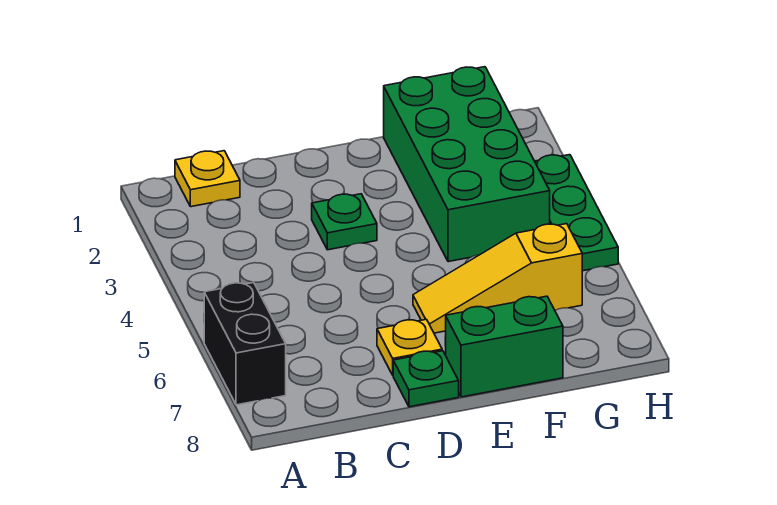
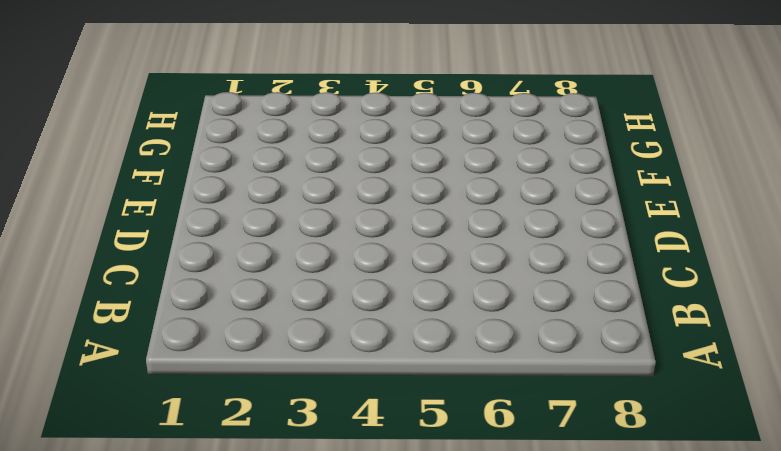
none -> black 1x2 brick [204,282,286,405]
none -> yellow 1x1 plate [175,151,240,207]

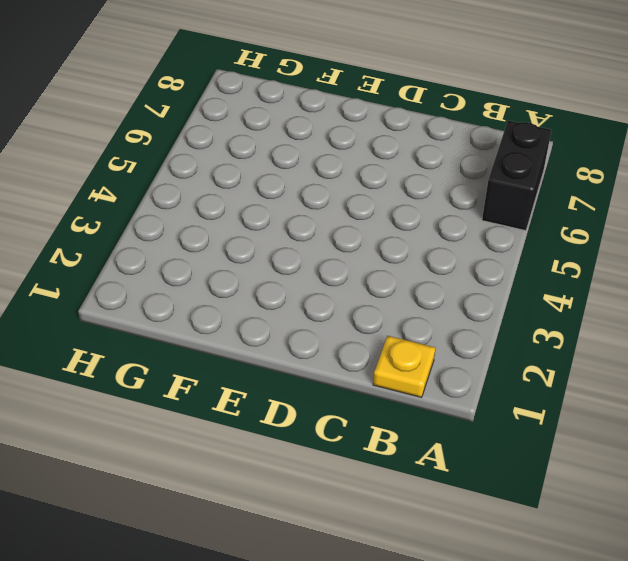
none -> green 1x1 plate [312,194,377,250]
none -> yellow 1x1 plate [377,319,442,375]

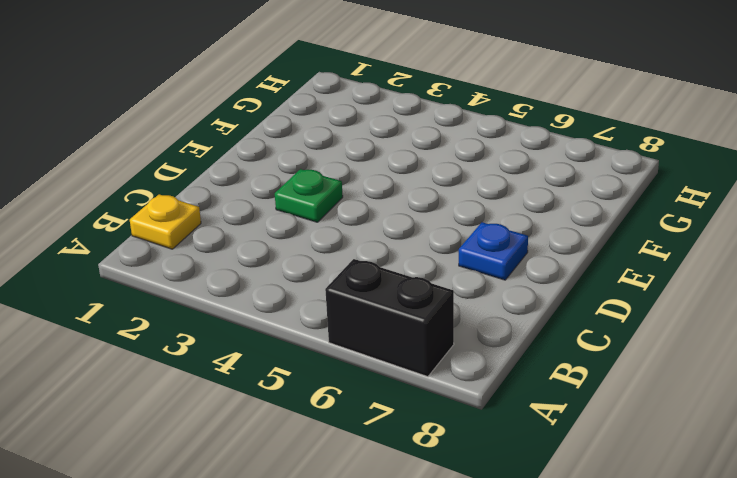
blue 1x1 plate [459,222,528,280] -> yellow 1x1 plate [377,319,442,375]
none -> green 1x1 plate [393,351,459,407]
none -> yellow 1x3 slope [413,224,582,333]

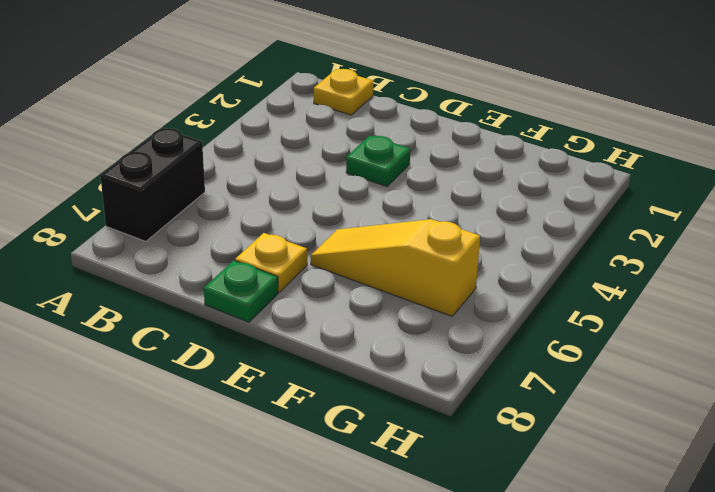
none -> green 1x2 brick [445,296,563,397]
none -> green 2x4 brick [384,67,550,262]

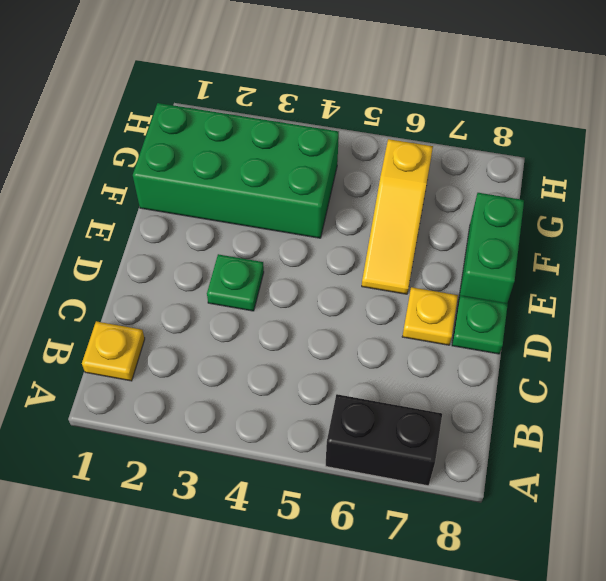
none -> green 1x3 plate [535,155,618,271]

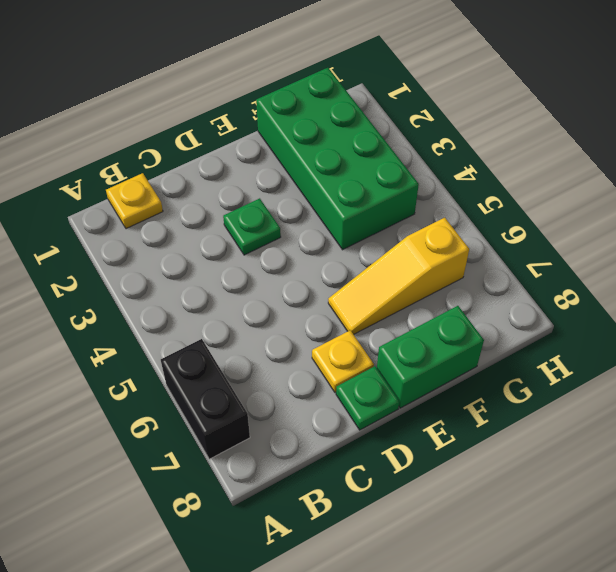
none -> green 1x3 plate [535,155,618,271]

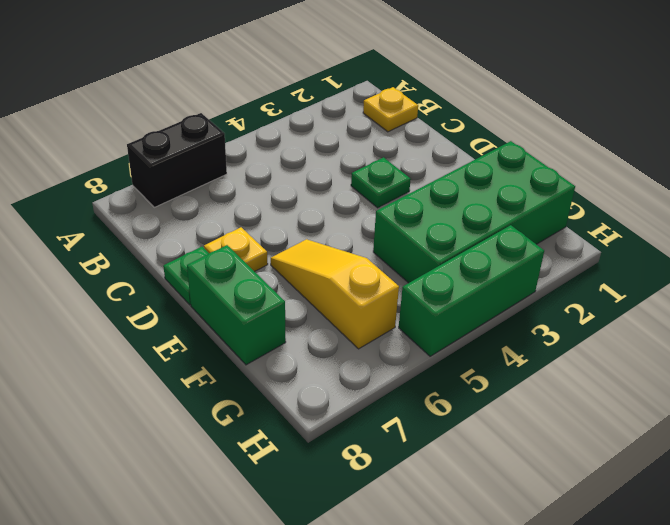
green 1x3 brick [399,225,544,356] -> green 1x3 plate [535,155,618,271]

